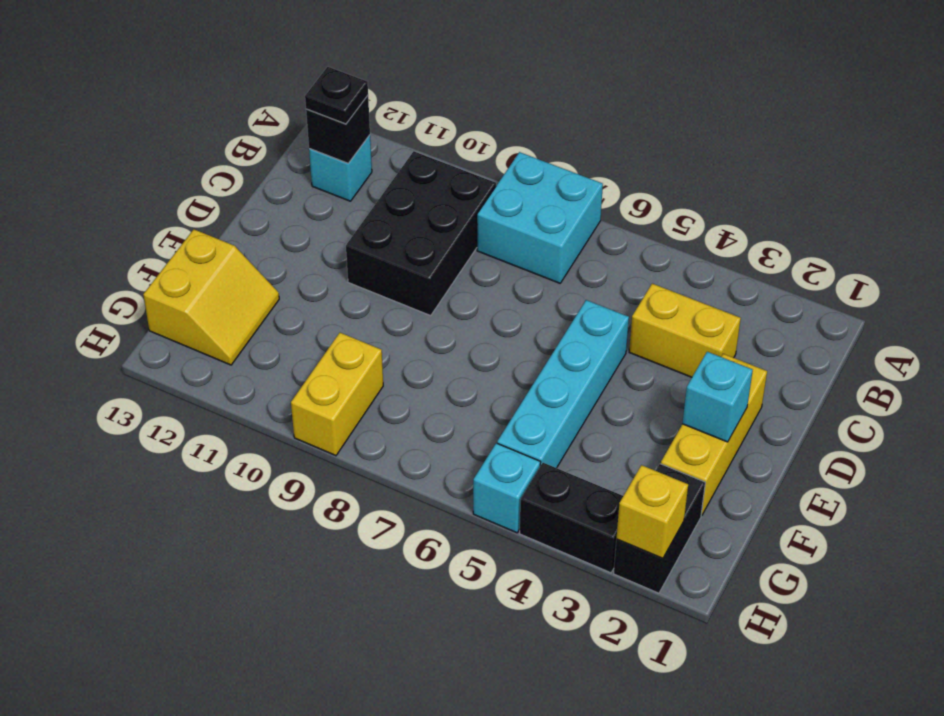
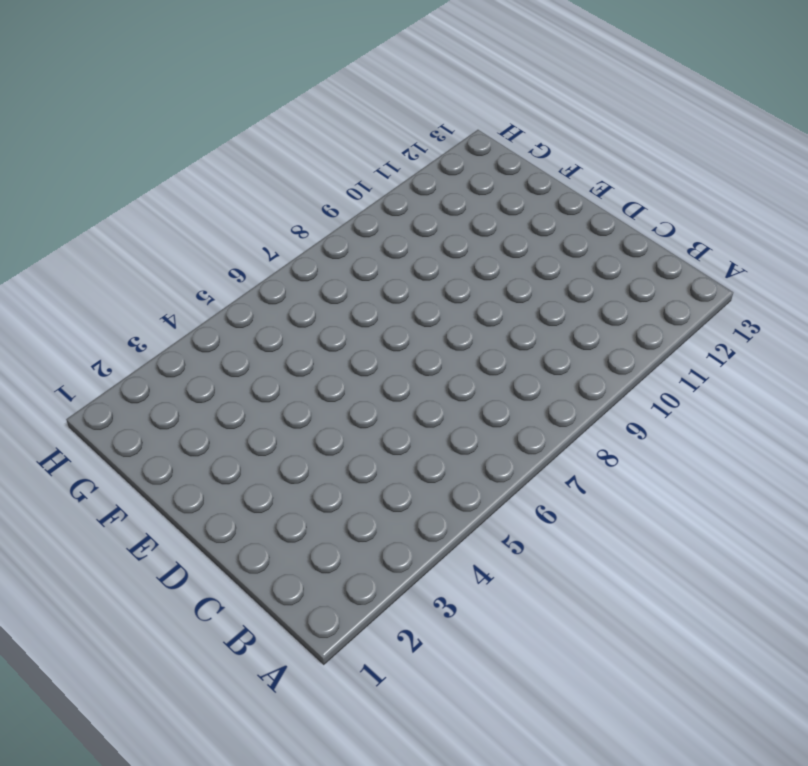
none -> cyan 2x2 brick [477,152,603,283]
none -> black 2x3 brick [346,151,496,316]
none -> cyan 1x1 brick [309,135,372,201]

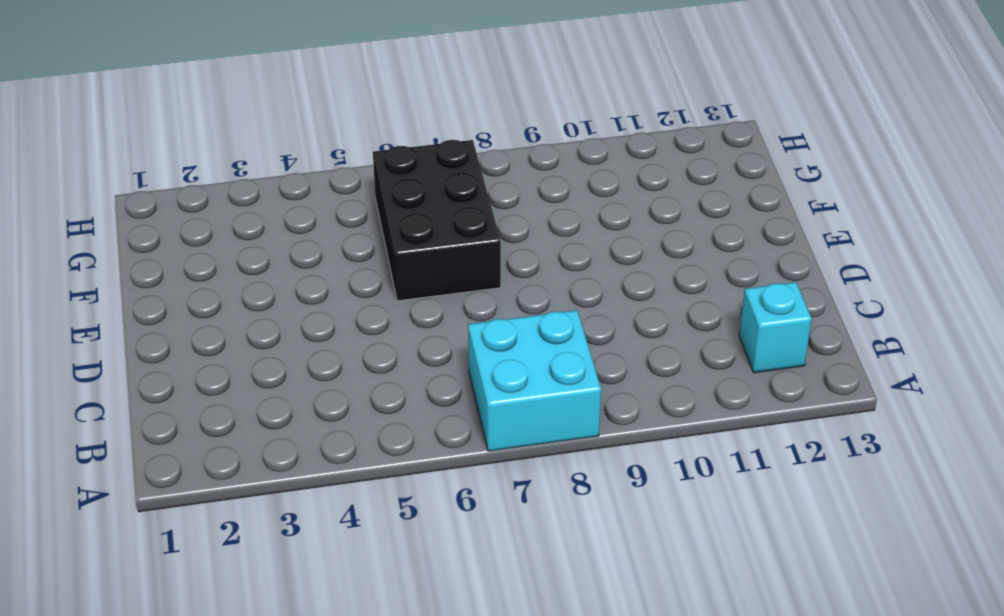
black 2x3 brick [373,140,501,301] -> black 2x3 brick moved to [346,151,496,316]
none -> yellow 1x2 brick [629,284,741,377]
none -> yellow 1x3 brick [661,354,767,515]
none -> cyan 1x4 brick [497,300,629,468]

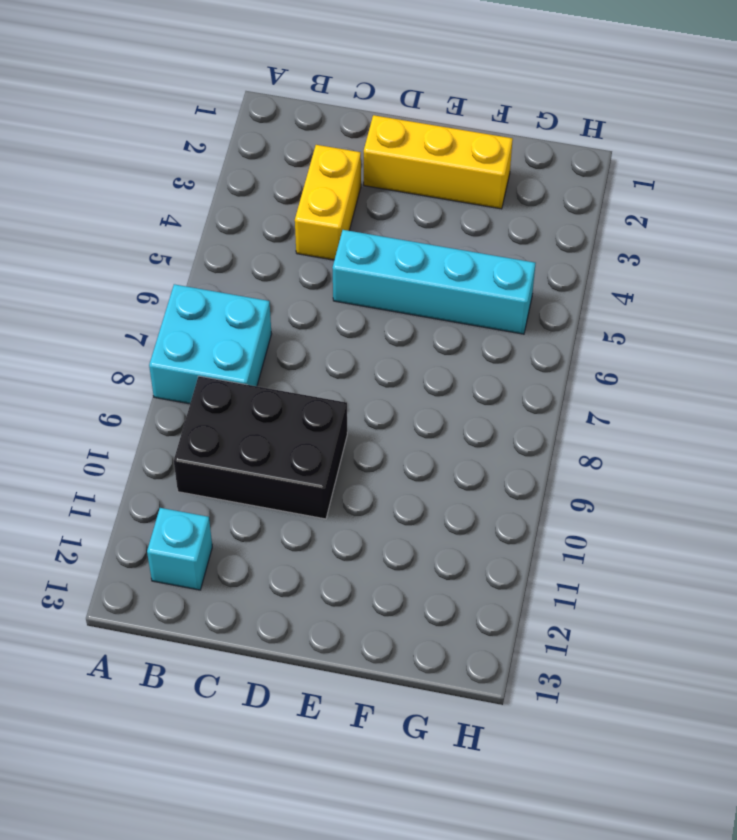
none -> yellow 2x2 slope [143,229,279,365]
none -> black 1x2 brick [614,464,705,593]
none -> yellow 1x2 brick [291,333,383,456]

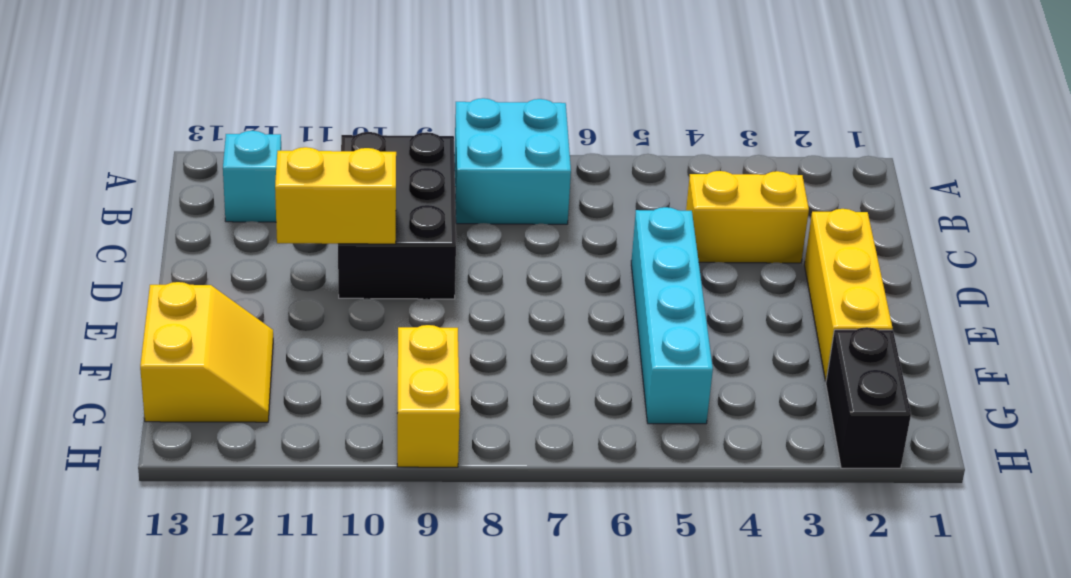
yellow 1x2 brick [275,147,396,244] -> none
none -> black 1x2 brick [520,463,623,573]
none -> cyan 1x1 brick [473,443,541,533]
none -> black 1x1 brick [306,96,370,163]

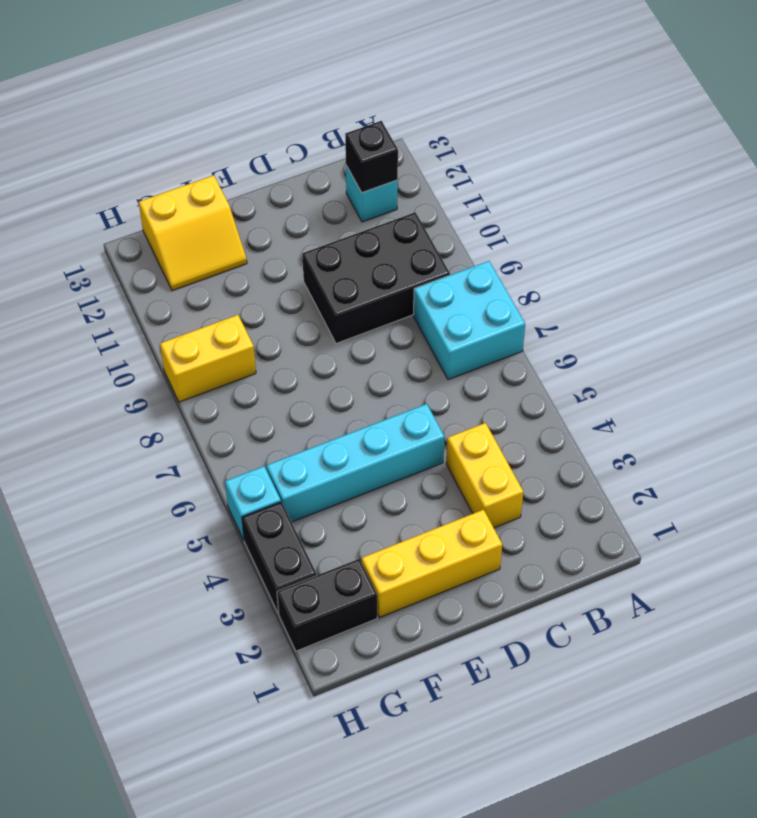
none -> cyan 1x1 brick [682,352,753,442]
none -> yellow 1x1 brick [616,465,688,558]
none -> black 1x1 plate [305,67,368,124]

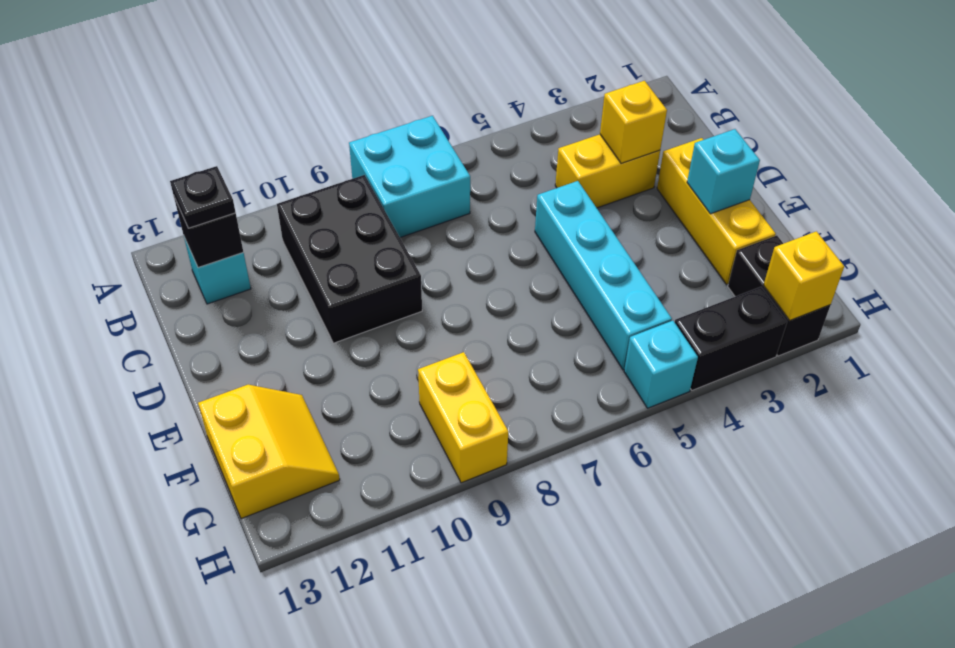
yellow 1x1 brick [600,81,667,164] -> none

